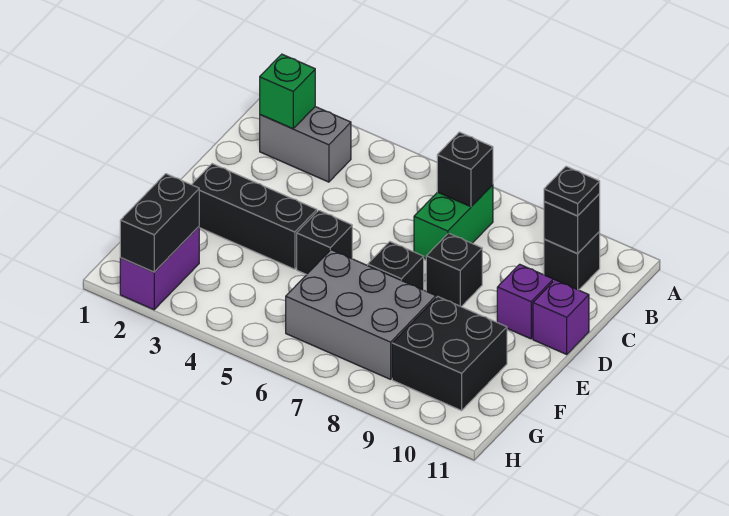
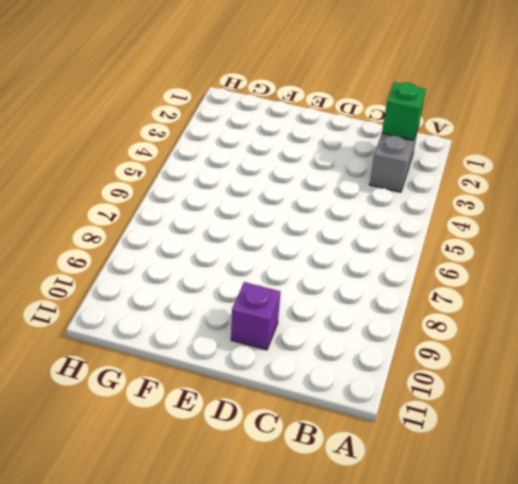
none -> green 1x2 brick [414,185,493,259]
none -> black 1x1 brick [544,232,600,290]
none -> black 1x1 brick [426,233,482,307]

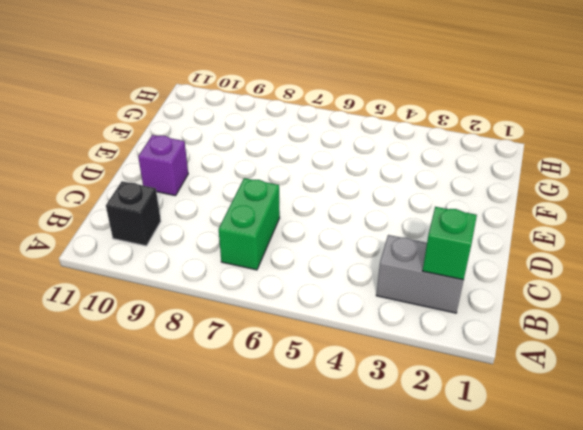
none -> black 1x1 brick [426,233,482,307]
none -> purple 1x1 brick [533,280,589,354]
none -> black 1x3 brick [192,164,317,269]

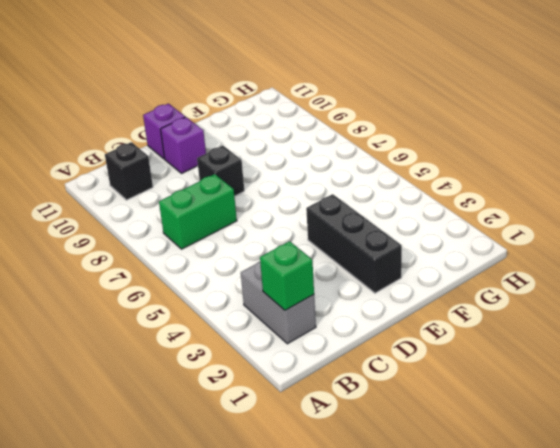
none -> black 1x1 brick [297,210,352,275]
none -> black 1x1 brick [368,242,424,290]
none -> grey 2x3 brick [286,250,436,379]

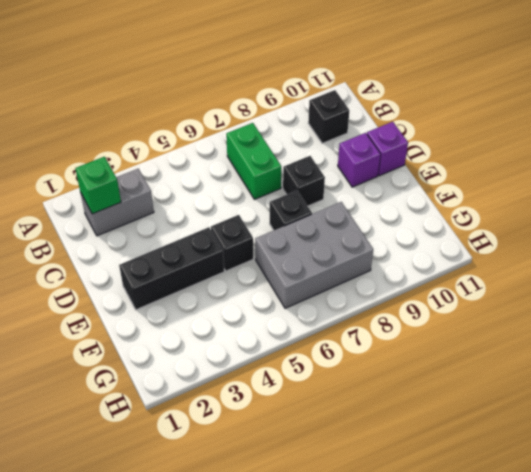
none -> black 2x2 brick [392,296,507,411]
none -> purple 1x2 brick [120,227,199,310]
none -> black 1x1 brick [437,132,493,207]

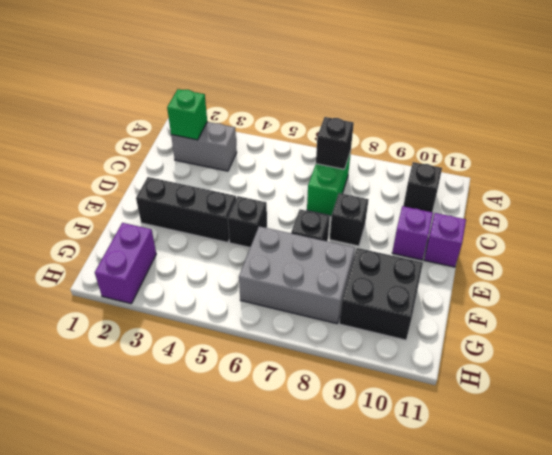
none -> black 1x1 brick [544,193,600,253]
none -> black 1x2 brick [120,174,199,272]
none -> black 1x1 plate [544,166,600,216]

